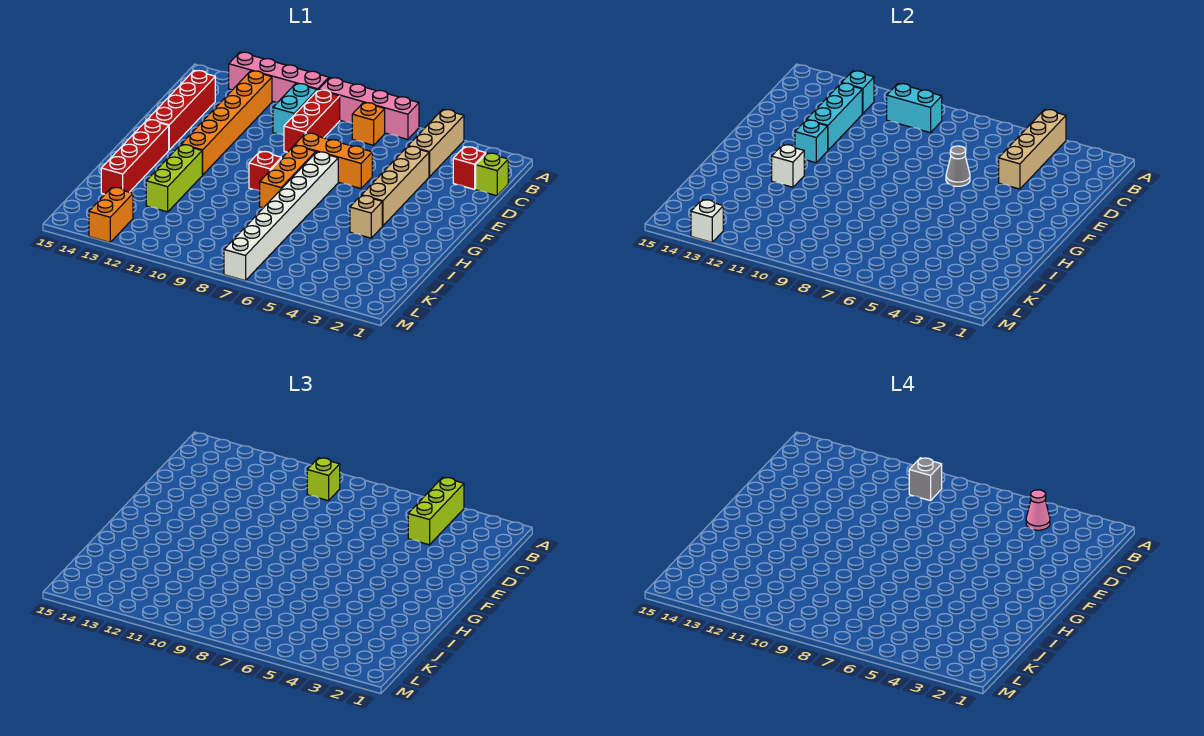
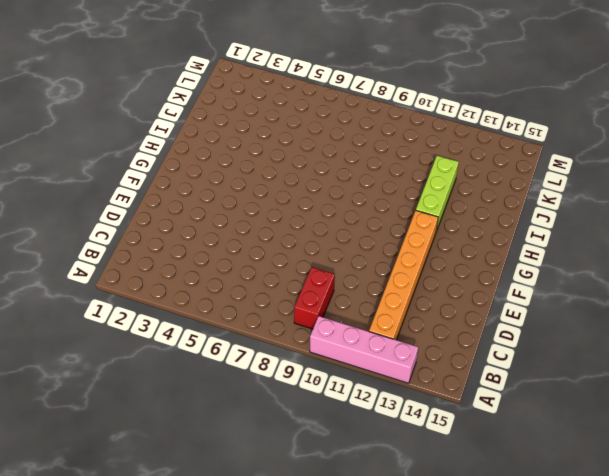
red 1x2 brick [294,267,335,329] -> red 1x3 brick [284,90,340,152]
none -> tan 1x3 brick [409,109,464,177]
none -> pink 1x4 brick [319,78,419,139]
none -> orange 1x1 brick [352,103,385,145]
none -> cyan 1x2 brick [273,84,317,135]

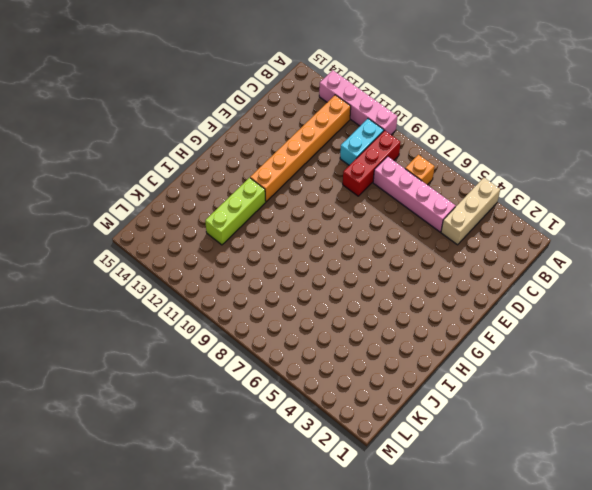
pink 1x4 brick [373,156,456,232] -> pink 1x4 brick moved to [319,78,419,139]
none -> lime 1x1 brick [476,153,508,196]
none -> red 1x1 brick [453,147,486,189]
none -> red 1x4 brick [148,70,215,150]
none -> tan 1x4 brick [362,146,429,226]

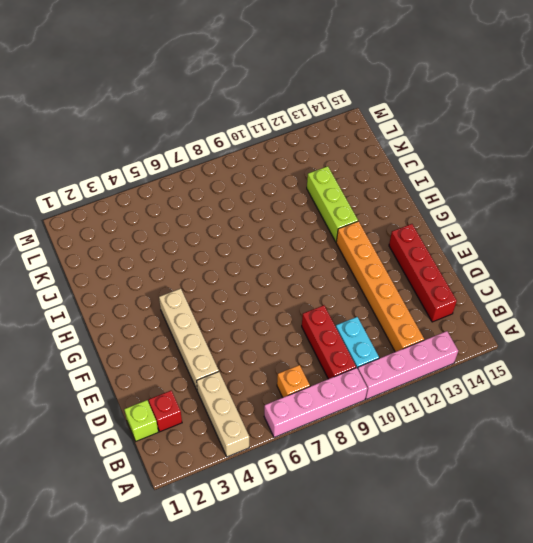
none -> orange 1x3 brick [295,133,372,189]
none -> white 1x8 brick [224,152,338,281]
none -> orange 1x3 brick [260,145,316,208]
none -> red 1x1 brick [249,151,281,191]

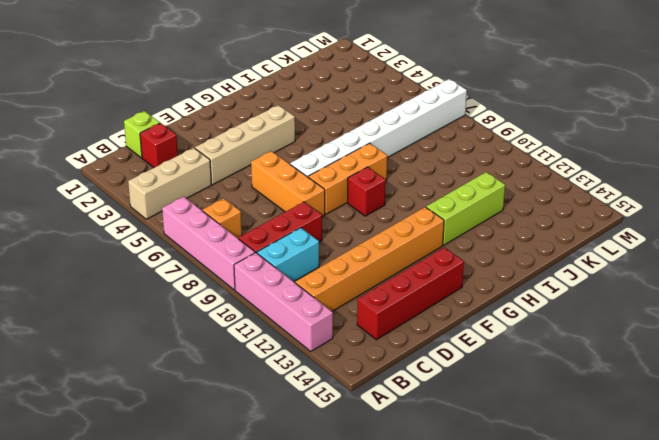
none -> red 1x4 brick [101,120,169,194]
none -> tan 1x1 brick [350,195,382,238]
none -> orange 1x2 brick [89,187,133,242]
none -> tan 1x4 brick [999,109,1066,189]

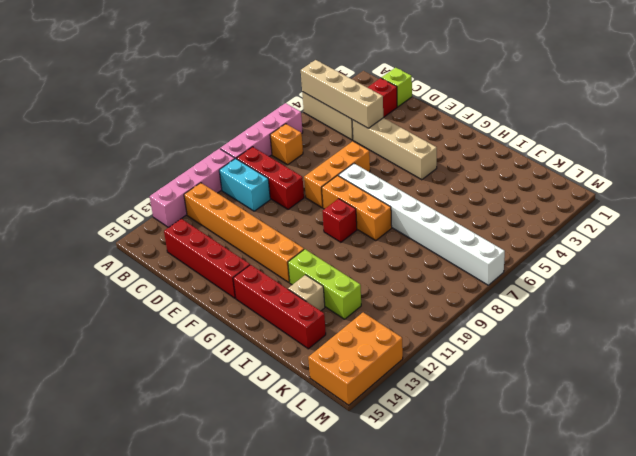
tan 1x1 brick [288,275,325,311] -> tan 1x1 brick moved to [350,195,382,238]
orange 2x3 brick [308,312,403,405] -> orange 1x2 brick [89,187,133,242]
none -> cyan 1x2 brick [887,84,942,133]
none -> cyan 1x1 brick [842,71,874,114]
none -> cyan 1x3 brick [807,83,862,150]
none -> grey 1x1 cone [946,146,970,186]

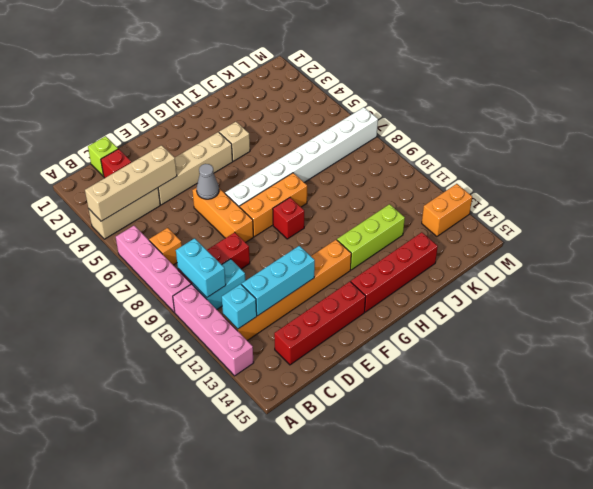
none -> cyan 1x1 brick [795,120,828,163]
none -> white 1x1 brick [772,145,804,187]
none -> white 1x1 brick [691,200,723,242]
none -> lime 1x3 brick [408,477,464,545]

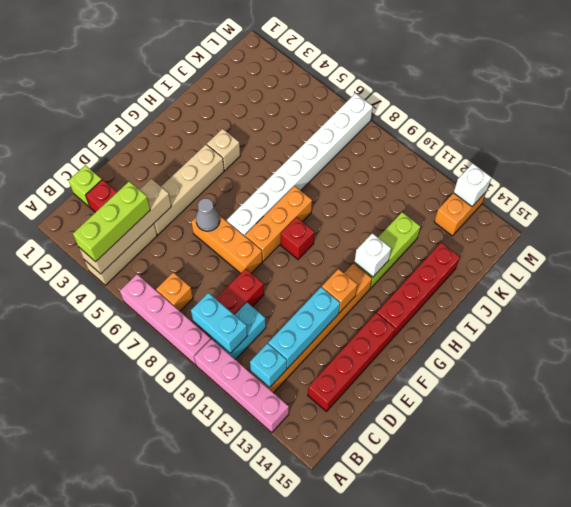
orange 1x1 brick [322,269,357,313] -> cyan 1x1 brick [795,120,828,163]
none -> lime 1x1 brick [307,458,340,501]
none -> pink 1x1 cone [1026,490,1050,530]
none -> grey 1x1 brick [909,458,942,501]

